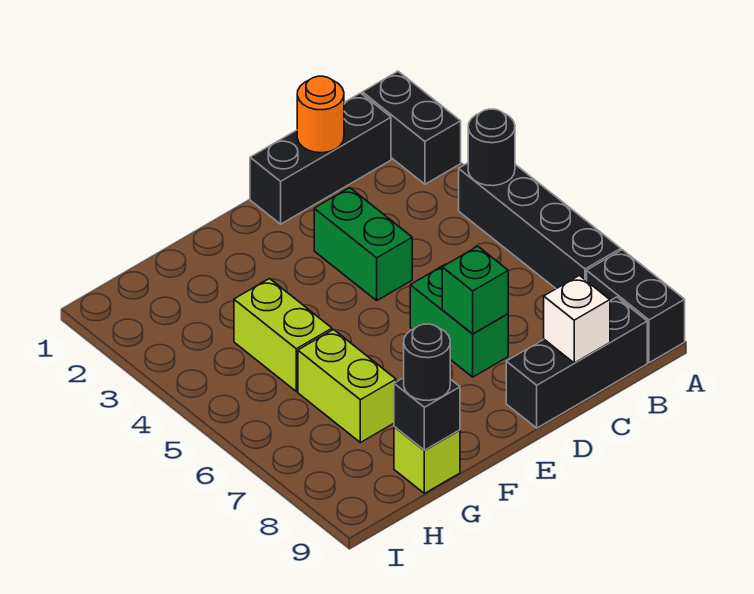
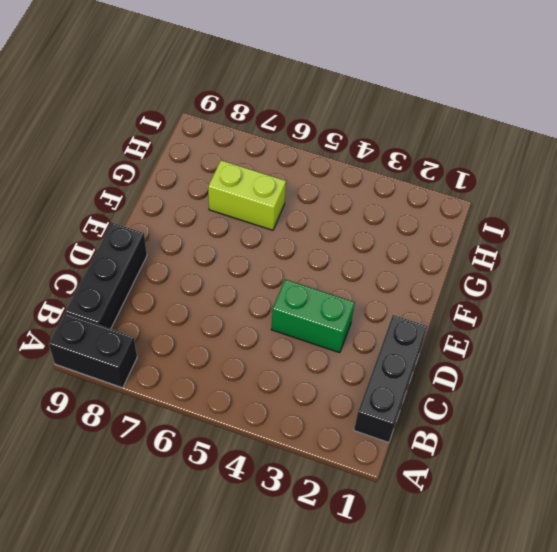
none -> black 1x2 brick [362,71,461,184]
none -> black 1x4 brick [459,163,621,289]
none -> green 1x2 brick [410,264,508,377]

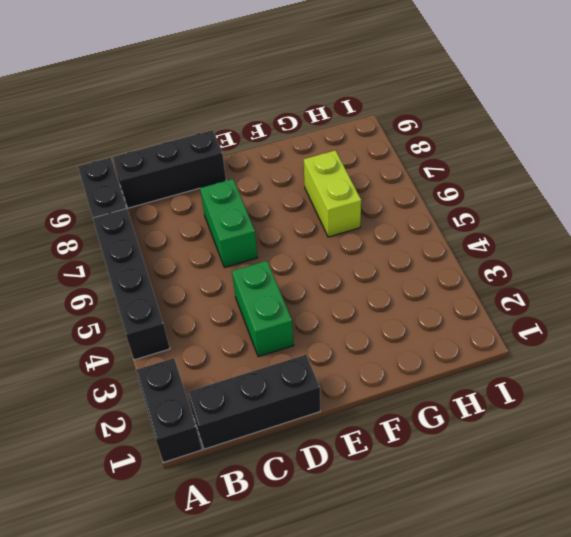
none -> lime 1x2 brick [234,279,332,392]
none -> lime 1x1 brick [394,427,460,494]
none -> black 1x1 round brick [468,109,515,186]

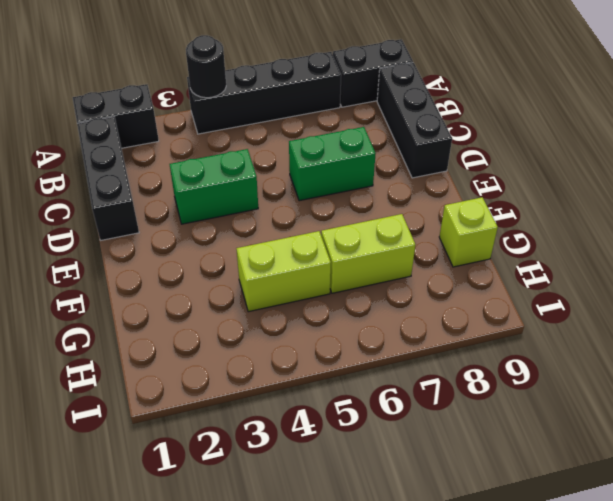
none -> orange 1x1 round brick [297,76,344,153]
none -> white 1x1 brick [544,275,610,363]
none -> green 1x1 brick [442,246,508,334]

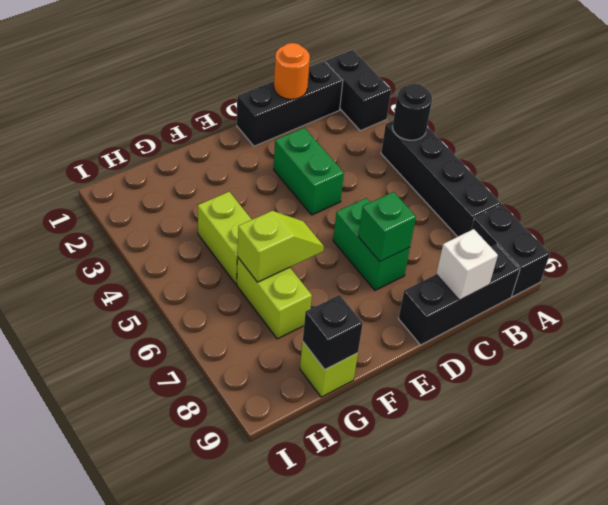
lime 1x2 slope [238,211,324,282] -> none
none -> black 1x1 round brick [404,324,450,401]

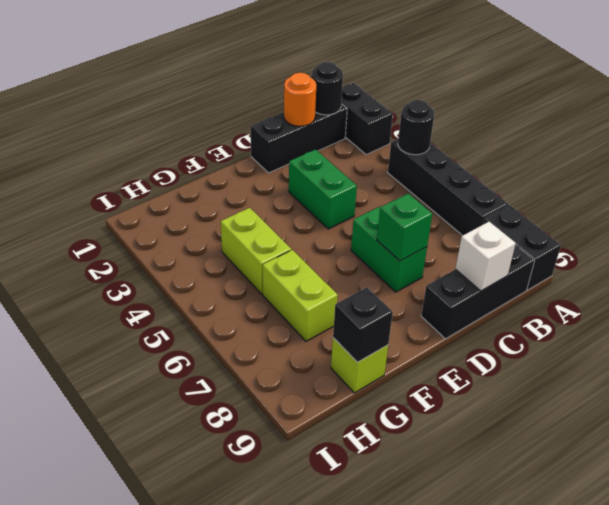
black 1x1 round brick [311,62,343,115] -> black 1x1 round brick moved to [404,324,450,401]

